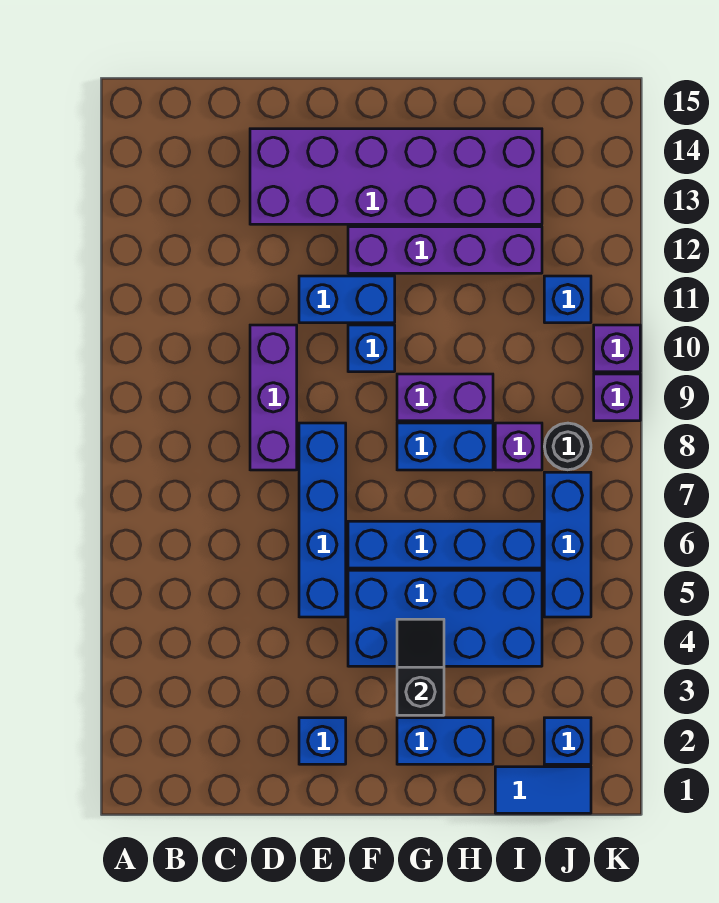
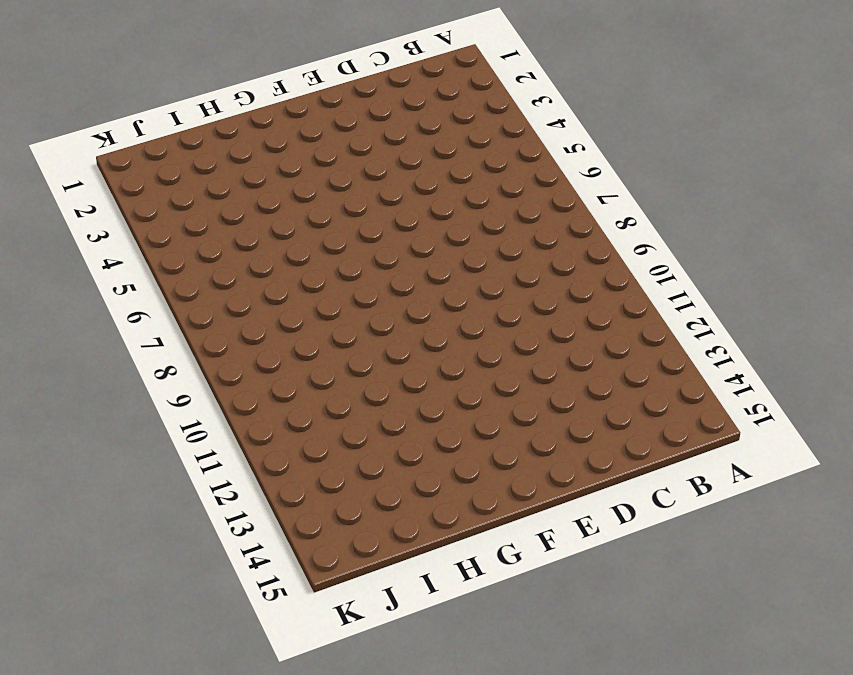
none -> purple 1x3 brick [250,325,297,470]
none -> purple 2x6 brick [250,129,542,224]
none -> blue 1x1 brick [299,718,346,764]

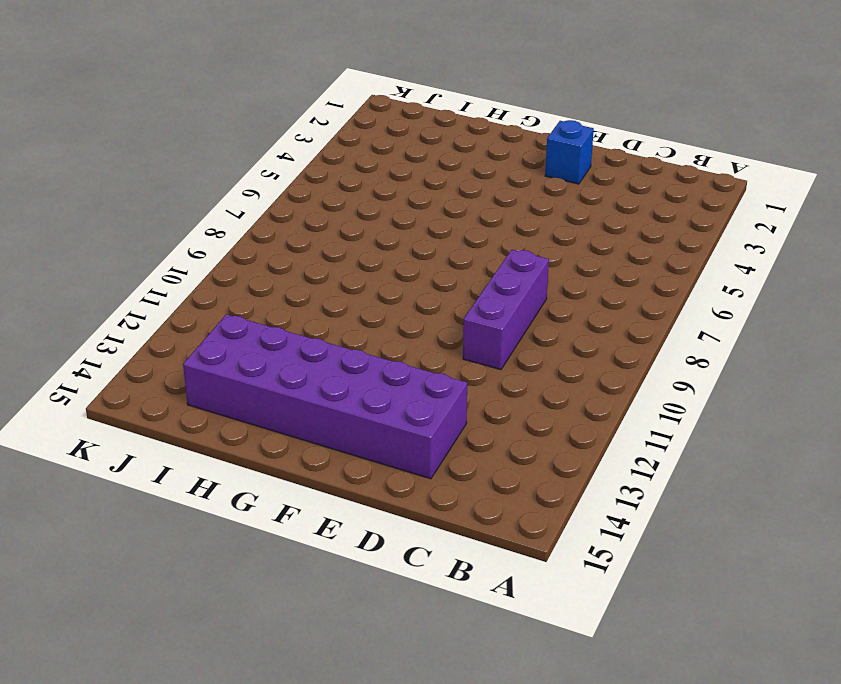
none -> blue 1x4 brick [299,423,346,617]
none -> blue 1x2 brick [299,276,395,323]
none -> blue 2x4 brick [348,570,542,666]

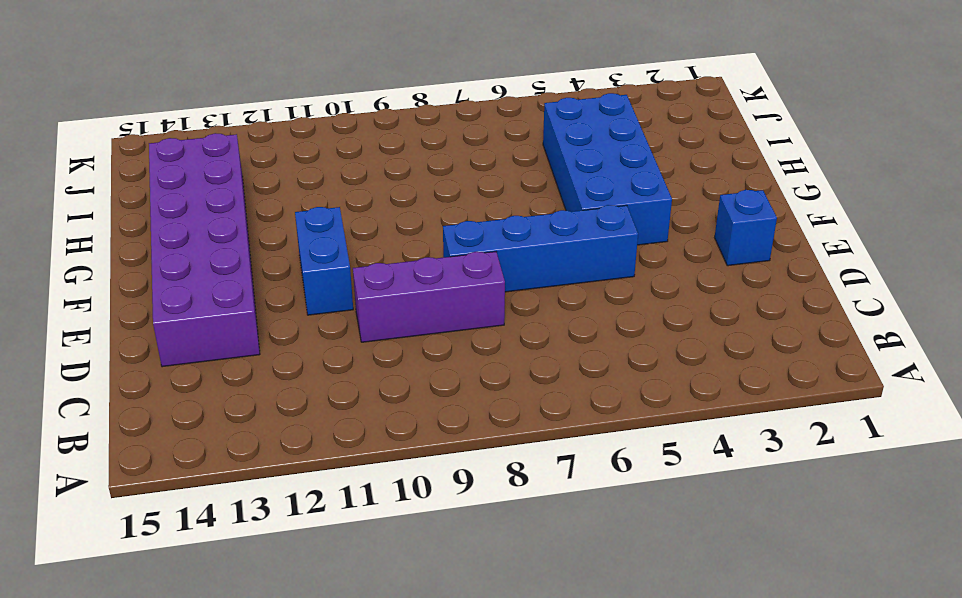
none -> blue 1x4 brick [348,521,542,568]
none -> blue 1x1 brick [348,325,395,372]
none -> purple 1x4 brick [348,227,542,273]

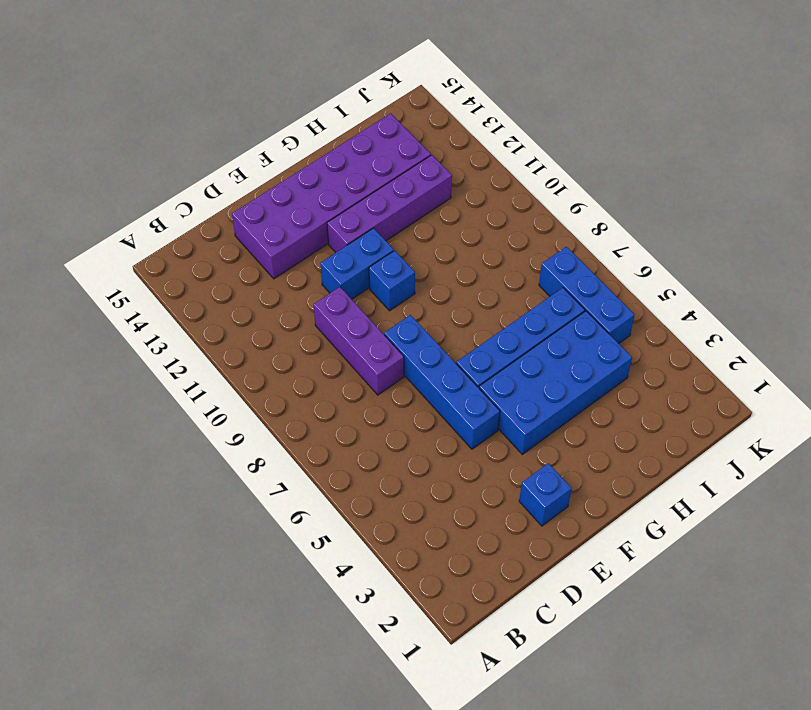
none -> blue 1x2 brick [397,718,493,764]
none -> blue 1x2 brick [397,423,493,470]
none -> purple 1x2 brick [397,374,493,421]

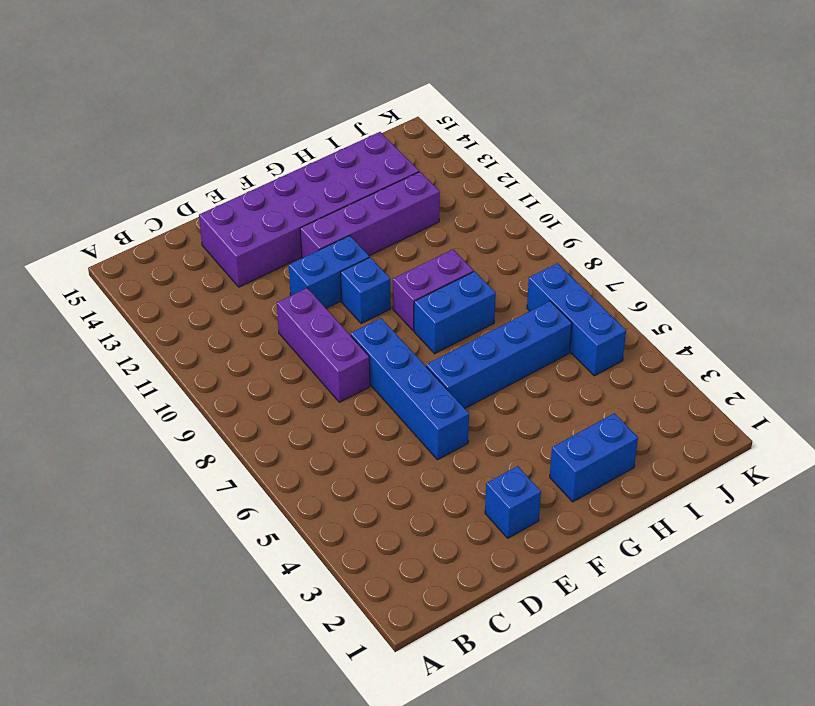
none -> blue 2x4 brick [348,570,542,666]
none -> blue 1x2 tile [495,767,591,813]
none -> purple 1x1 brick [495,423,542,470]

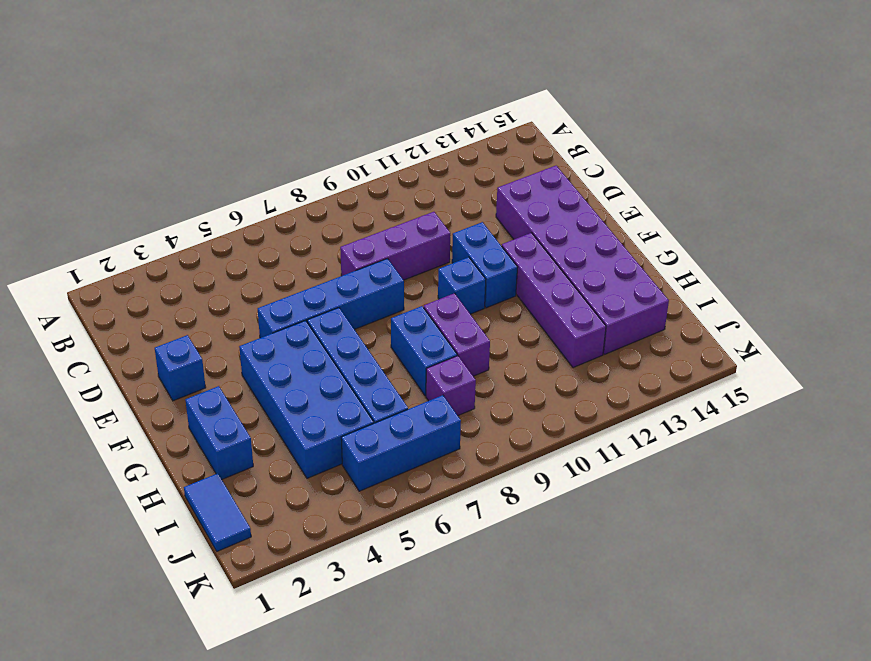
none -> blue 1x1 brick [544,718,591,764]
none -> black 1x1 round brick [544,423,591,470]
none -> blue 1x1 brick [544,276,591,323]

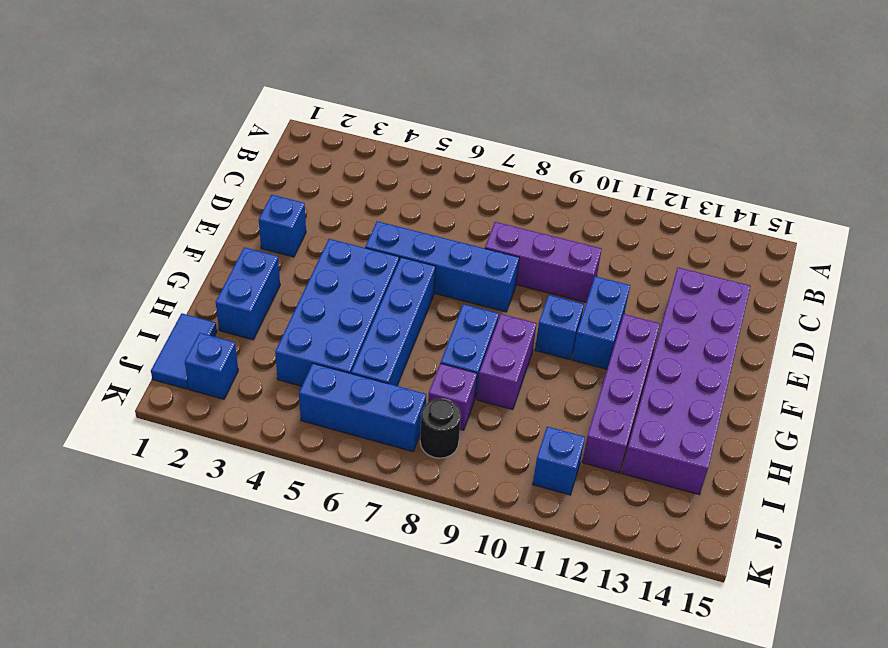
none -> purple 1x1 brick [594,374,640,421]
none -> purple 1x1 brick [594,325,640,372]
none -> black 1x2 slope [397,619,444,715]

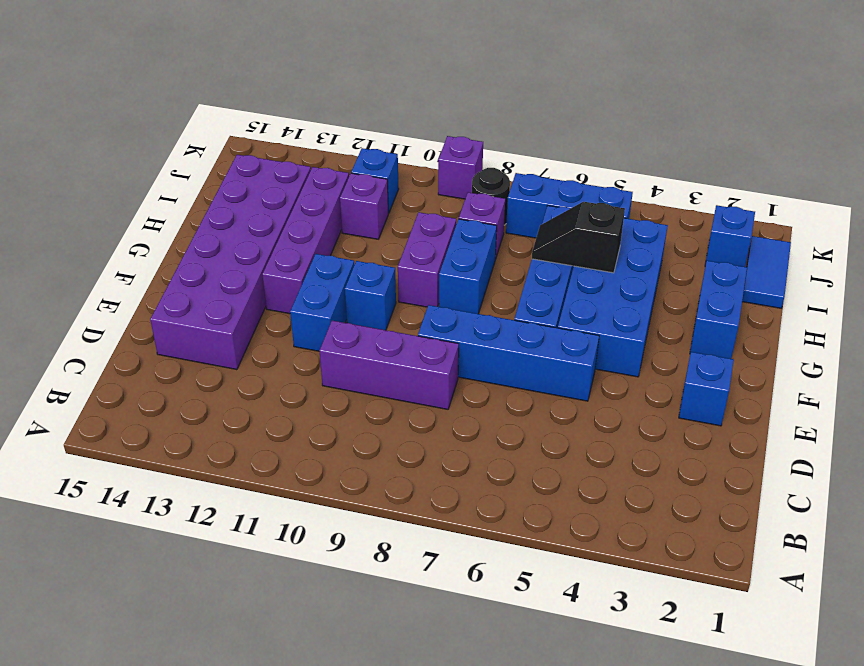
black 1x2 slope [532,202,625,273] -> black 1x2 slope moved to [397,619,444,715]
purple 1x1 brick [340,173,388,239] -> purple 1x1 brick moved to [594,325,640,372]

